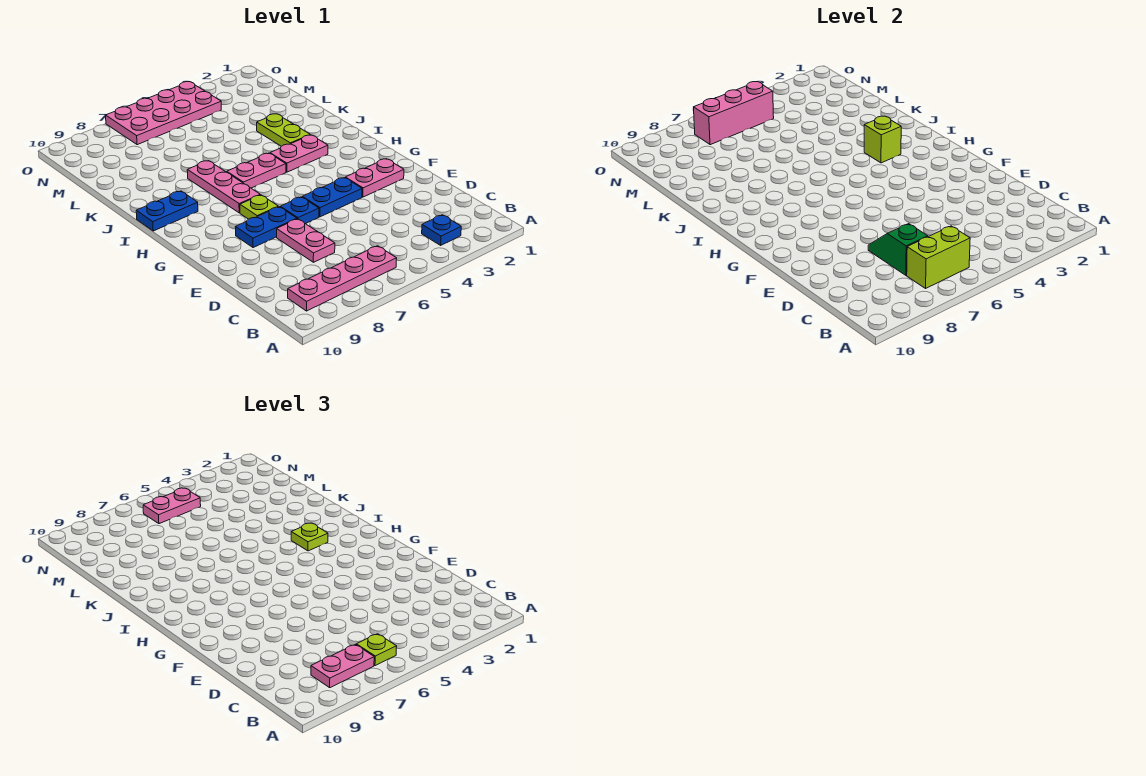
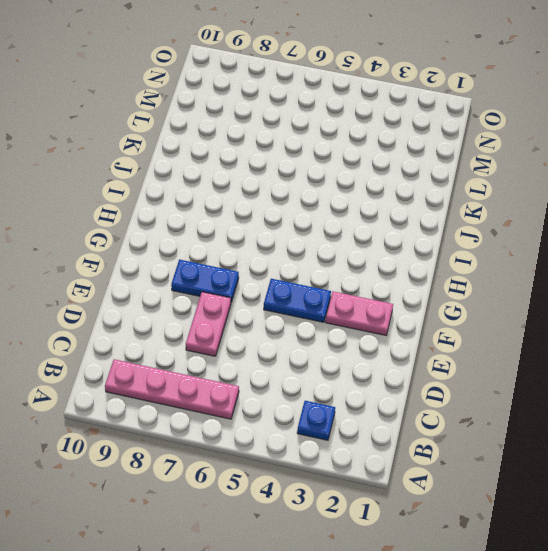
none -> blue 1x1 plate [280,197,319,224]
none -> lime 1x1 plate [240,195,278,219]
none -> pink 1x3 plate [187,161,260,213]

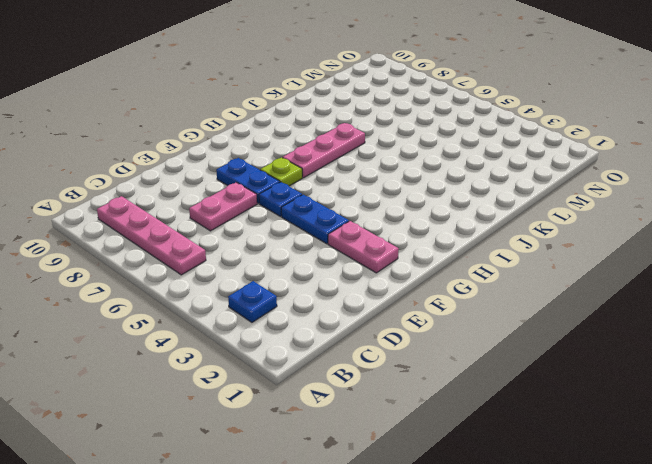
none -> pink 1x2 plate [270,135,328,172]
none -> pink 1x2 plate [227,153,286,188]
none -> blue 1x2 plate [136,191,198,231]

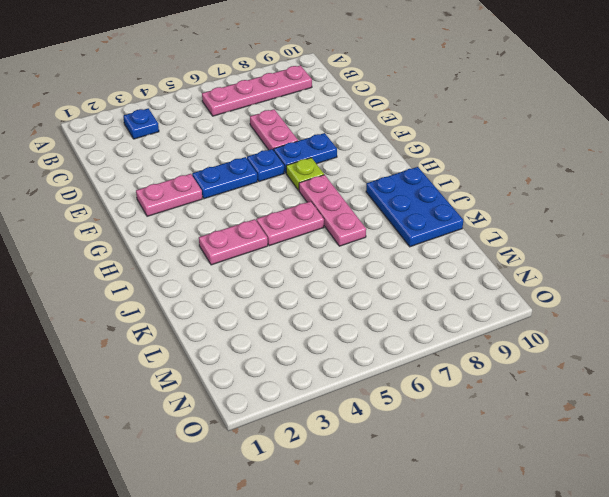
blue 2x3 plate [366,167,463,247] -> blue 1x2 plate [136,191,198,231]
none -> lime 1x2 plate [257,114,310,146]
none -> pink 2x4 plate [106,82,221,145]
none -> lime 1x2 brick [907,226,970,288]

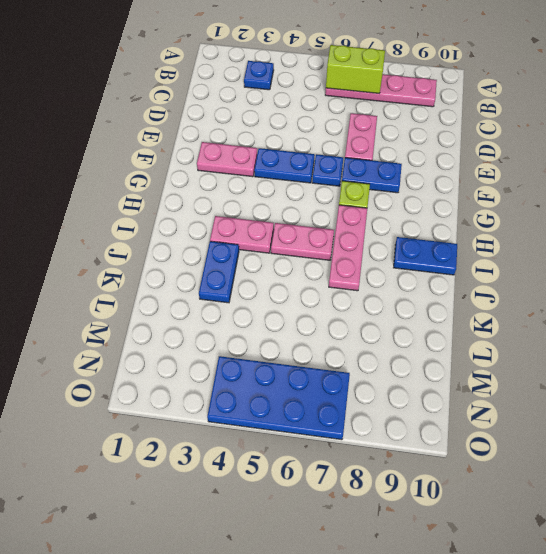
blue 1x2 plate [199,241,239,303] -> lime 1x2 plate [257,114,310,146]
blue 2x4 plate [207,356,350,440] -> pink 2x4 plate [106,82,221,145]
none -> green 1x2 slope [868,224,928,275]
none -> lime 1x1 brick [864,116,901,163]
none -> pink 1x3 brick [694,82,774,145]

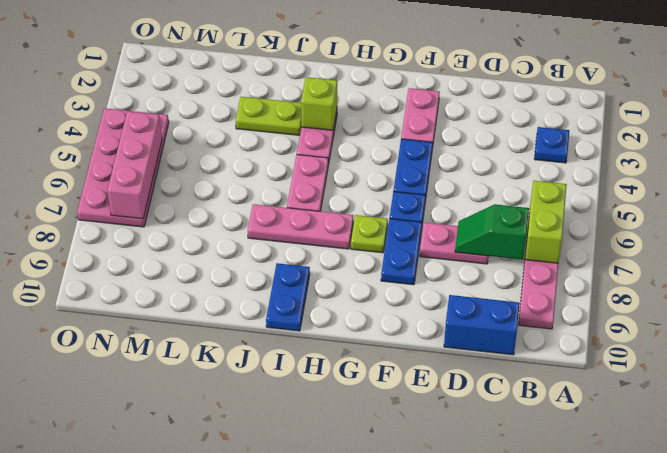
blue 1x2 brick [444,295,520,355] -> none
none -> lime 1x1 plate [356,634,397,666]
none -> pink 1x2 plate [311,644,374,688]
none -> lime 1x1 plate [291,523,328,551]

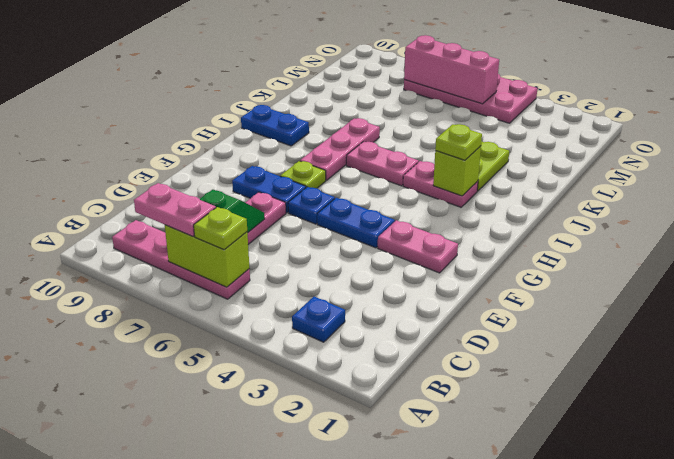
none -> pink 1x2 plate [143,488,201,524]

